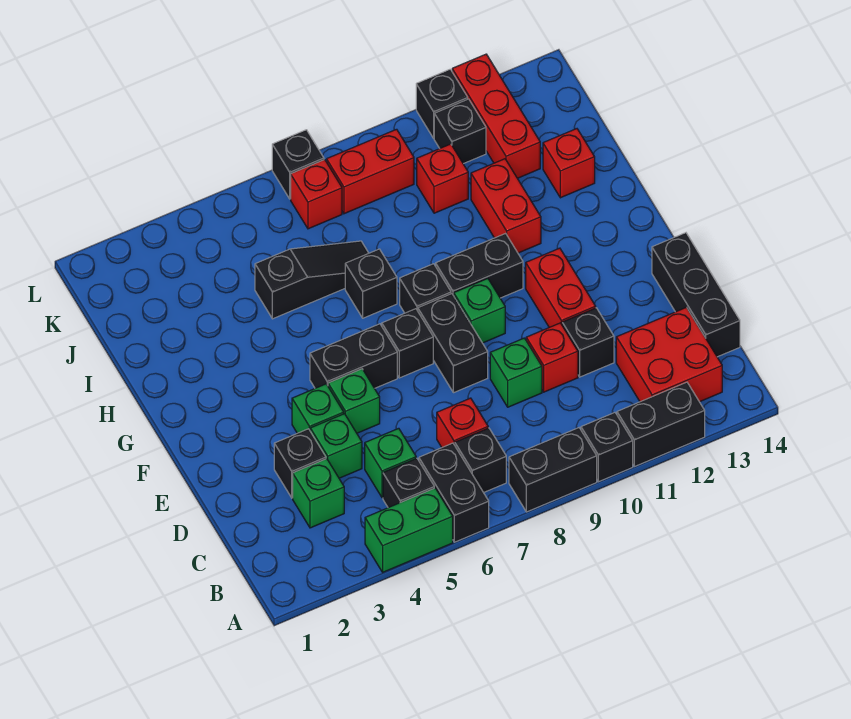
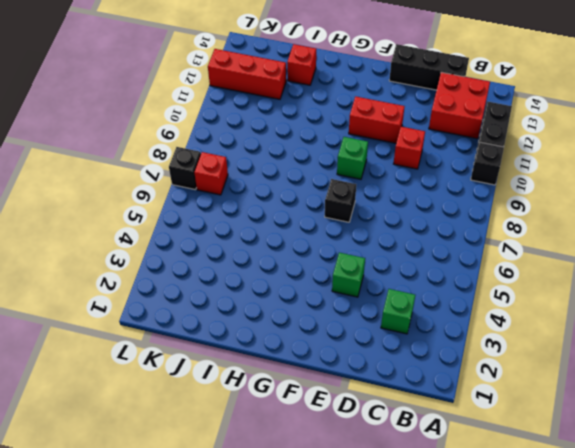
none -> green 1x2 brick [365,488,453,572]
none -> black 1x2 brick [419,443,489,542]
none -> black 1x2 brick [509,428,597,512]
none -> black 1x1 brick [383,458,434,508]

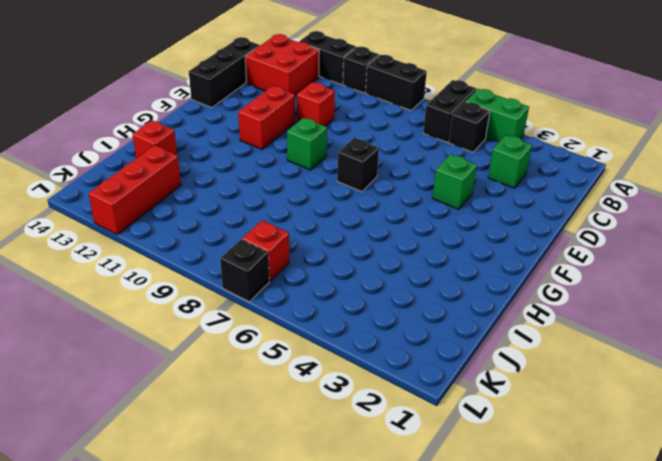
none -> black 1x1 brick [455,428,506,493]
none -> green 1x1 brick [365,428,416,498]
none -> red 1x1 brick [437,398,488,447]
none -> black 1x1 brick [274,429,326,498]

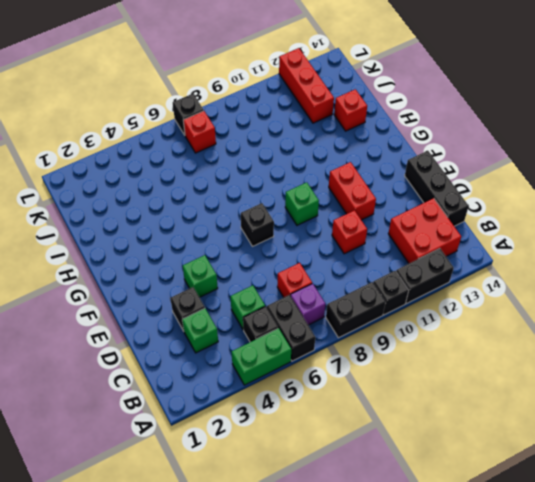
purple 1x1 brick [290,284,325,325] -> black 1x1 brick [455,428,506,493]
none -> green 1x1 brick [310,414,362,478]
none -> green 1x1 brick [490,338,542,407]
none -> black 1x1 brick [562,308,614,377]
none -> green 1x1 brick [328,369,380,433]

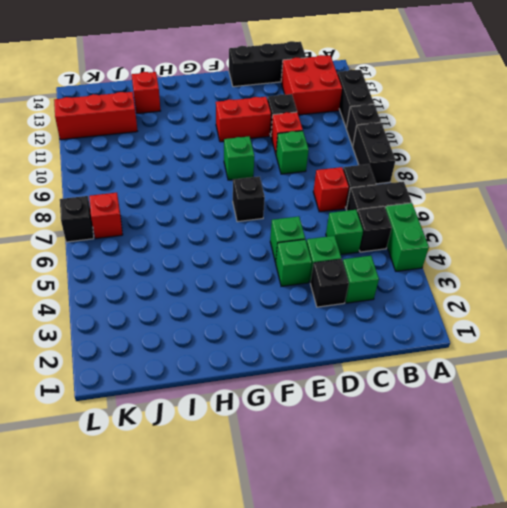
none -> black 1x2 brick [418,294,488,393]
none -> black 1x2 brick [310,324,397,388]
none -> black 1x1 brick [400,264,451,313]
none -> black 1x2 brick [436,233,523,298]

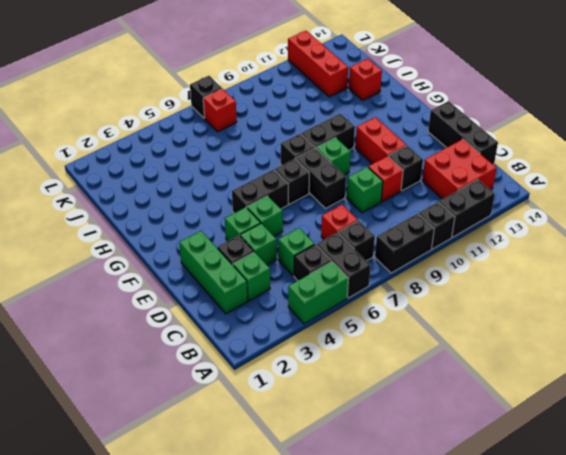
green 1x3 brick [179,231,248,314] -> none
none -> black 1x1 brick [345,249,397,318]
none -> red 1x2 brick [471,159,541,253]
none -> black 1x3 slope [255,241,369,319]
none -> red 1x1 brick [417,144,468,213]

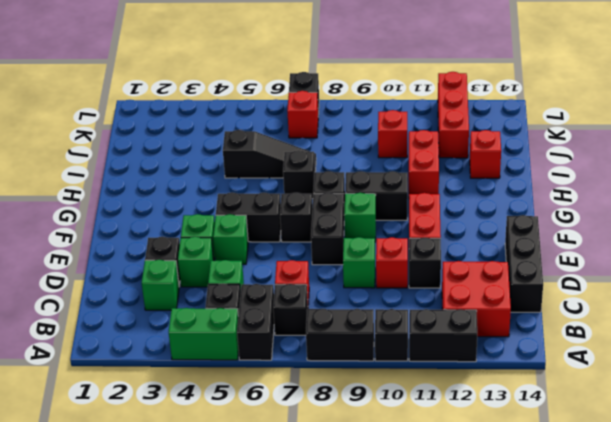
none -> red 1x2 brick [327,129,414,214]
none -> black 1x1 brick [434,99,486,164]
none -> black 1x1 brick [416,69,468,138]

